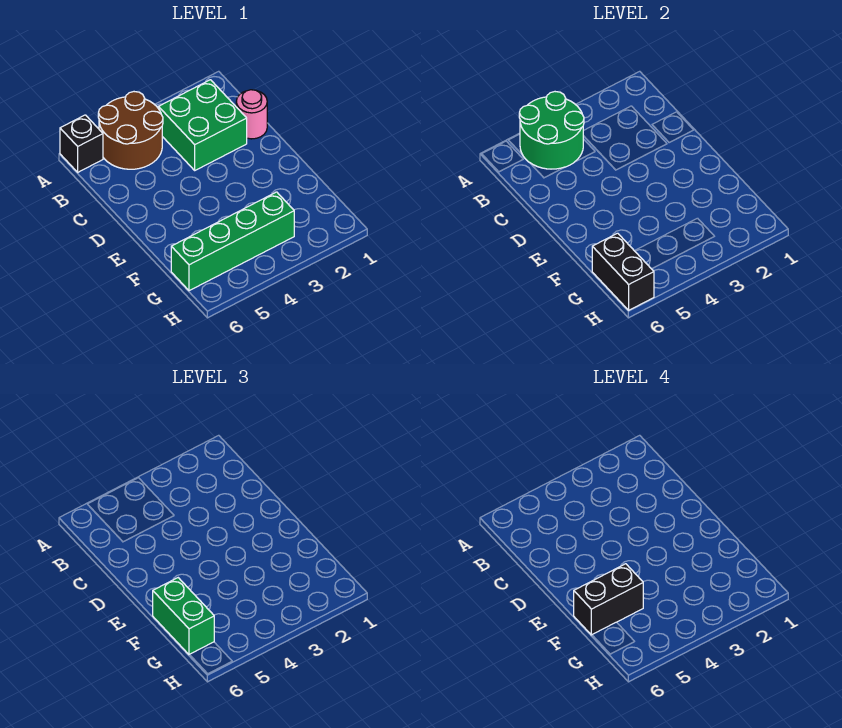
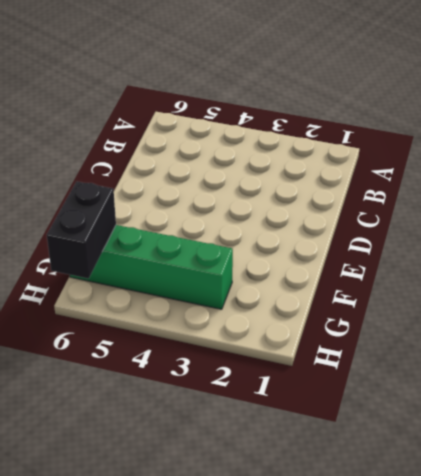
none -> brown 2x2 round brick [98,92,163,169]
none -> black 1x1 brick [60,115,103,172]

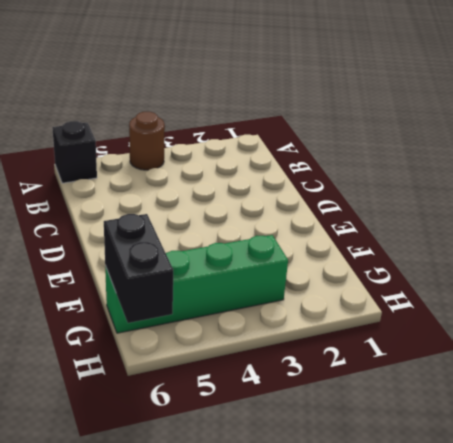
brown 1x1 round brick [129,112,165,170] -> brown 2x2 round brick [98,92,163,169]
none -> green 2x2 brick [158,80,247,170]
none -> pink 1x1 round brick [236,90,267,139]

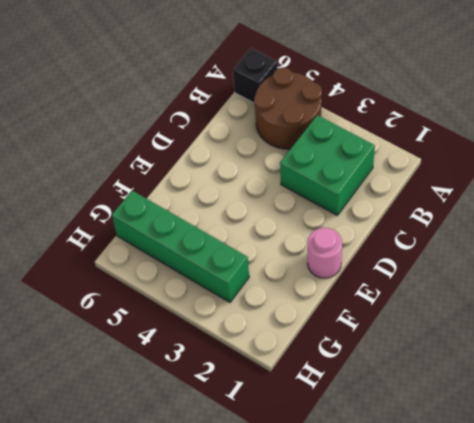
pink 1x1 round brick [307,228,342,278] -> pink 1x1 round brick moved to [236,90,267,139]
none -> green 2x2 round brick [519,92,584,169]
none -> black 1x2 brick [592,233,654,310]

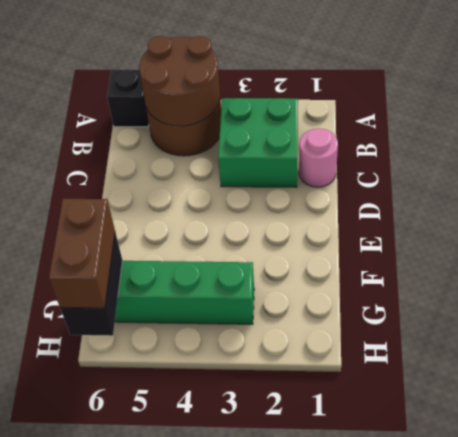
brown 2x2 round brick [139,36,220,126] -> green 2x2 round brick [519,92,584,169]
brown 1x2 brick [49,199,115,308] -> green 1x2 brick [153,578,214,655]
none -> black 1x2 brick [574,564,643,635]

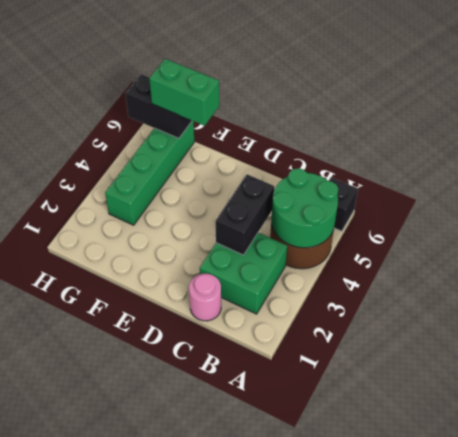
black 1x2 brick [215,174,274,255] -> black 1x2 brick moved to [574,564,643,635]

